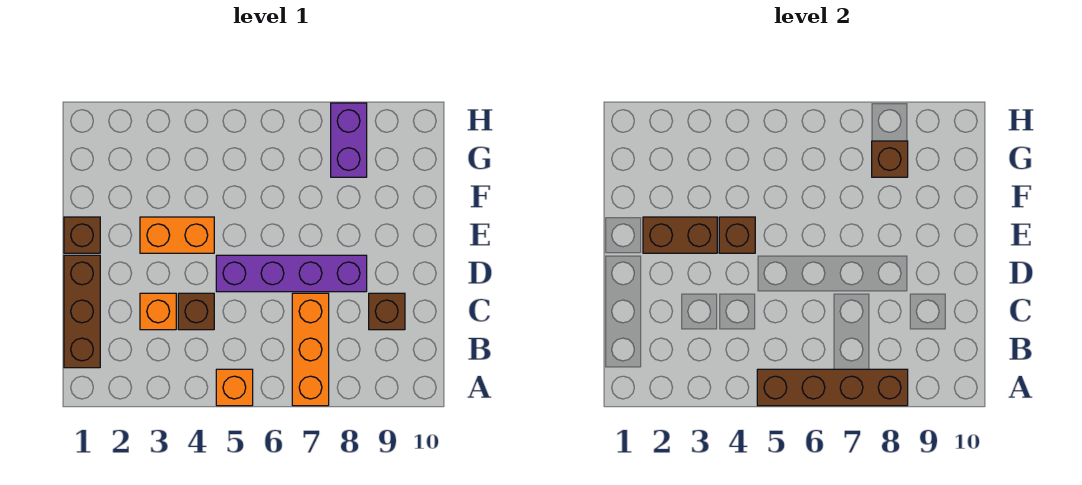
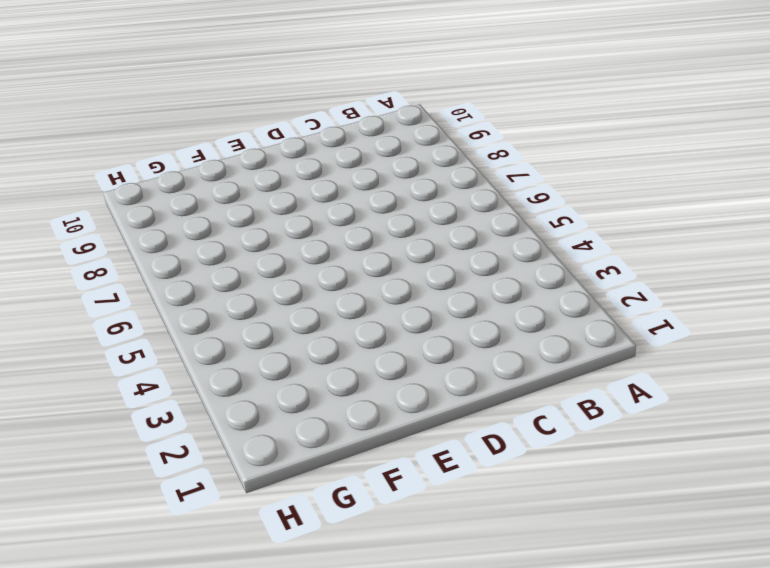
none -> orange 1x1 brick [216,369,253,406]
none -> orange 1x3 brick [292,293,329,406]
none -> brown 1x3 brick [64,255,100,368]

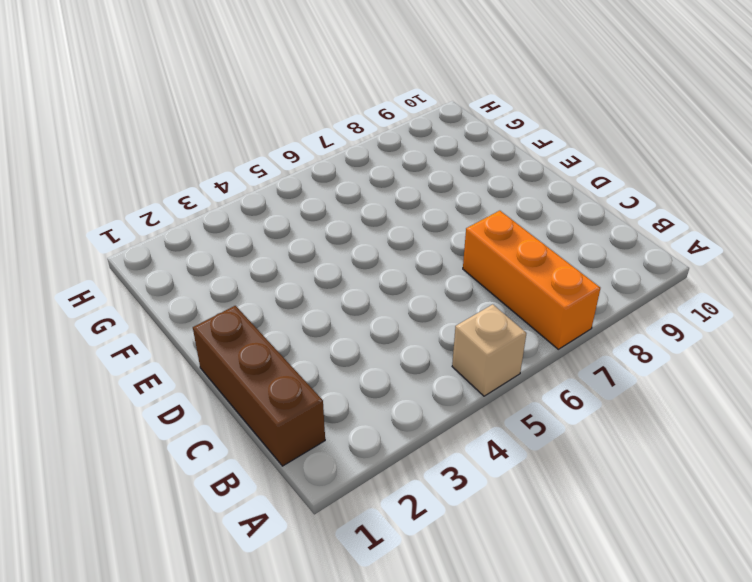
tan 1x1 brick [452,304,526,396] -> orange 1x1 brick [216,369,253,406]
none -> orange 1x1 brick [140,293,176,330]
none -> brown 1x1 brick [178,293,214,330]
none -> brown 1x1 brick [369,293,405,330]

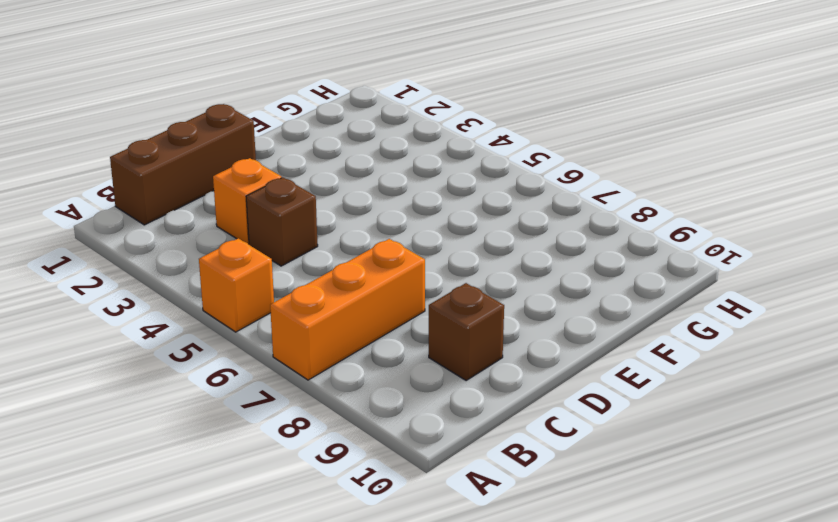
none -> purple 1x4 brick [216,255,367,292]
none -> brown 1x1 brick [64,217,100,253]
none -> orange 1x2 brick [140,217,214,253]

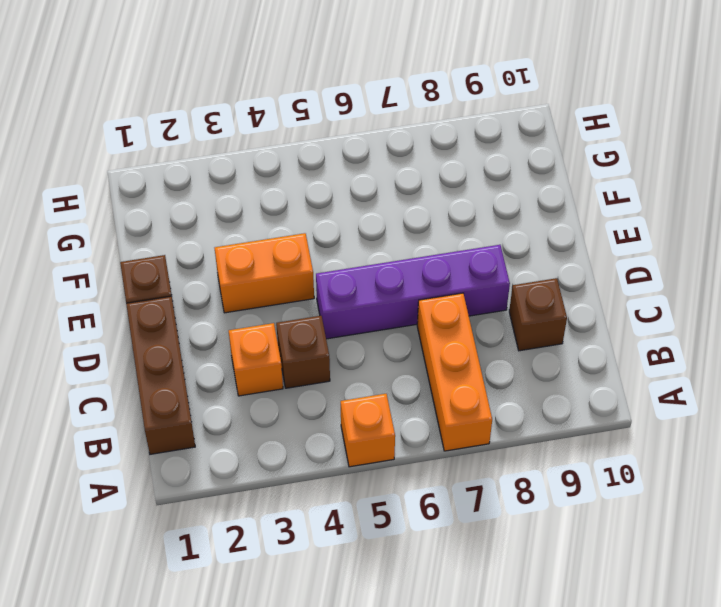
none -> purple 1x2 brick [331,103,367,177]
none -> brown 1x4 brick [757,369,908,406]
none -> brown 1x2 brick [643,217,717,253]

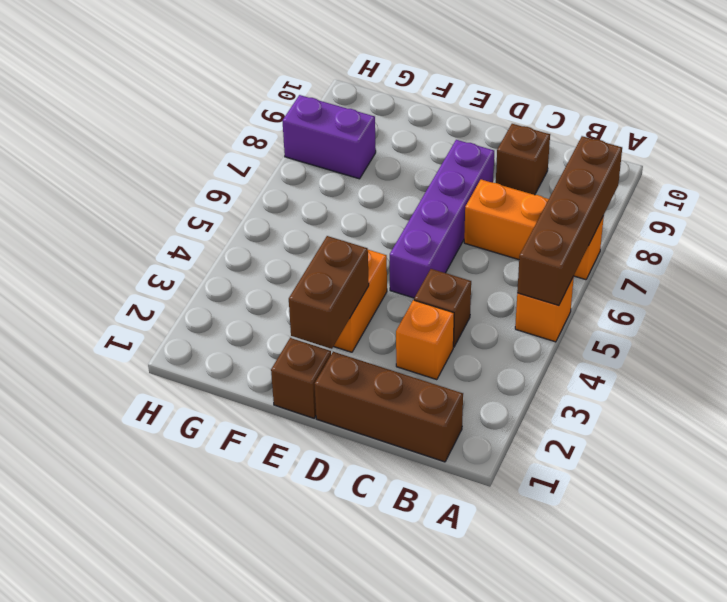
none -> brown 1x1 brick [719,217,755,253]
none -> brown 1x1 brick [872,141,908,177]

